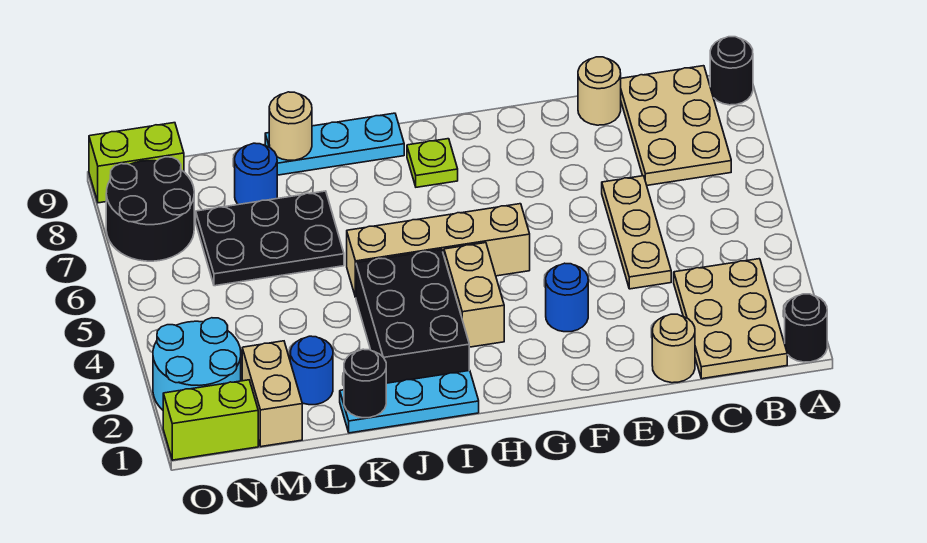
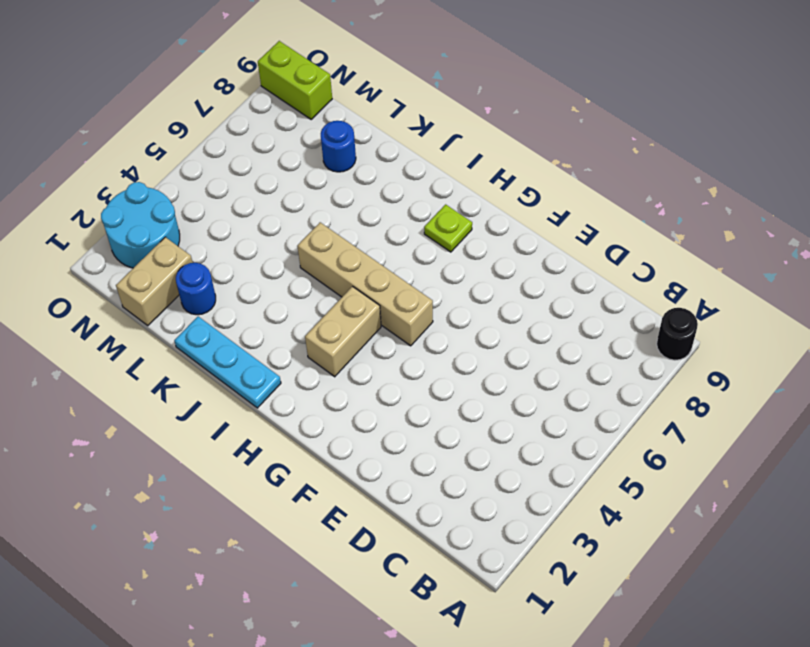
none -> black 1x1 round brick [785,294,827,362]
none -> tan 2x3 plate [674,259,787,379]
none -> tan 2x3 plate [621,66,731,185]

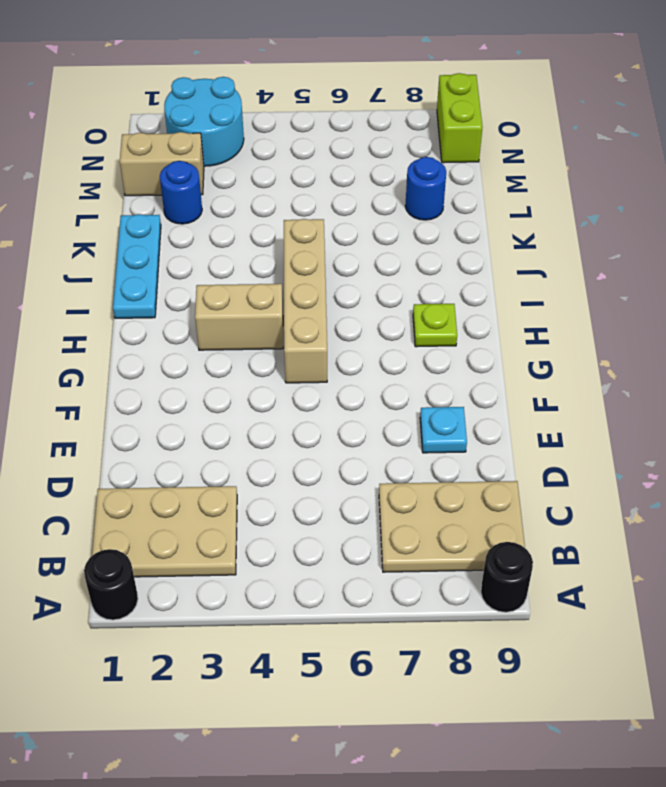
cyan 1x1 plate [420,407,467,453] -> none
none -> tan 1x1 round brick [652,314,695,383]
none -> tan 1x3 plate [602,176,671,289]
none -> tan 1x1 round brick [578,57,621,125]

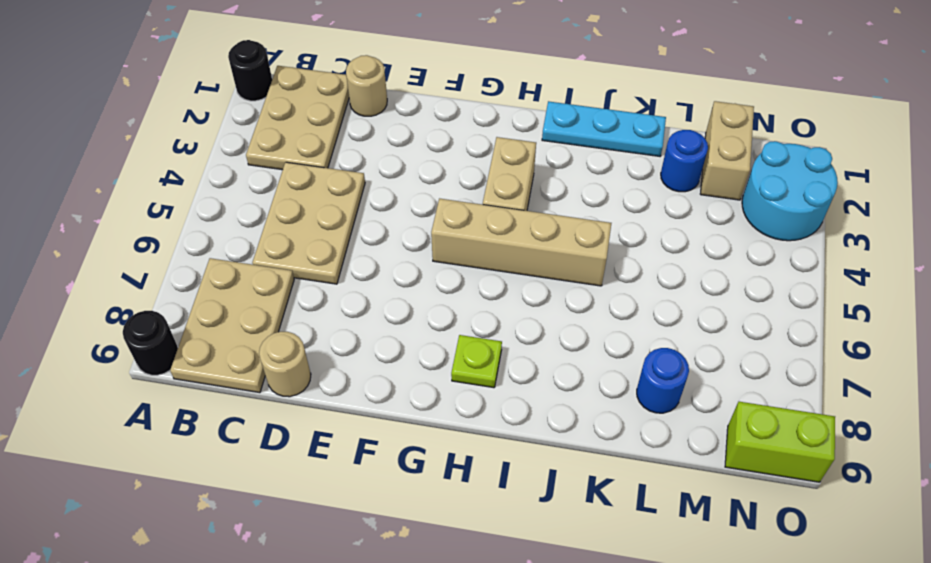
tan 2x3 plate [252,162,365,284] -> tan 1x3 plate [602,176,671,289]
none -> blue 1x1 round brick [546,263,588,332]
none -> black 2x3 brick [356,249,469,383]
none -> cyan 1x3 plate [265,113,404,175]

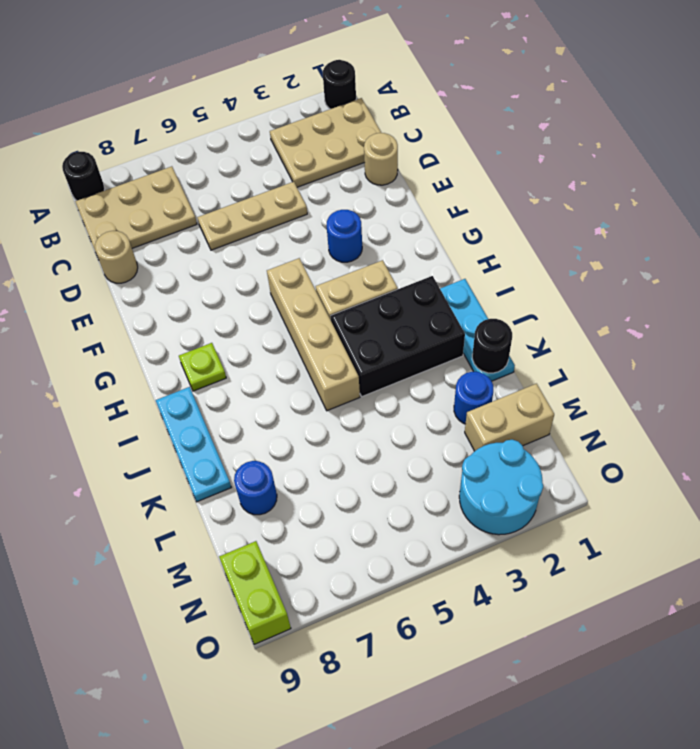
none -> black 2x3 plate [196,191,344,286]
none -> lime 1x2 brick [163,380,258,460]
none -> black 2x2 round brick [106,157,194,261]

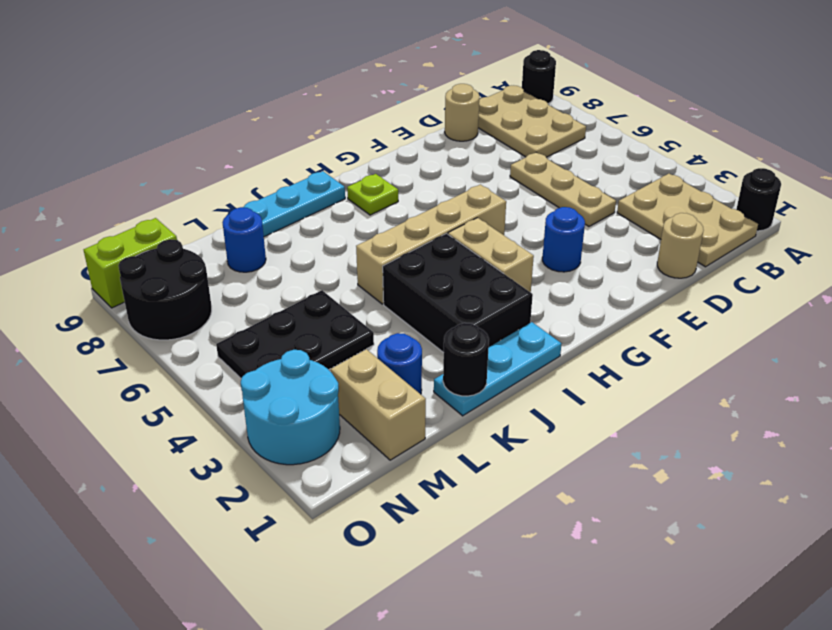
black 2x3 plate [216,290,374,379] -> black 2x3 plate moved to [196,191,344,286]
none -> lime 1x2 brick [163,380,258,460]
none -> tan 1x1 round brick [269,92,312,160]

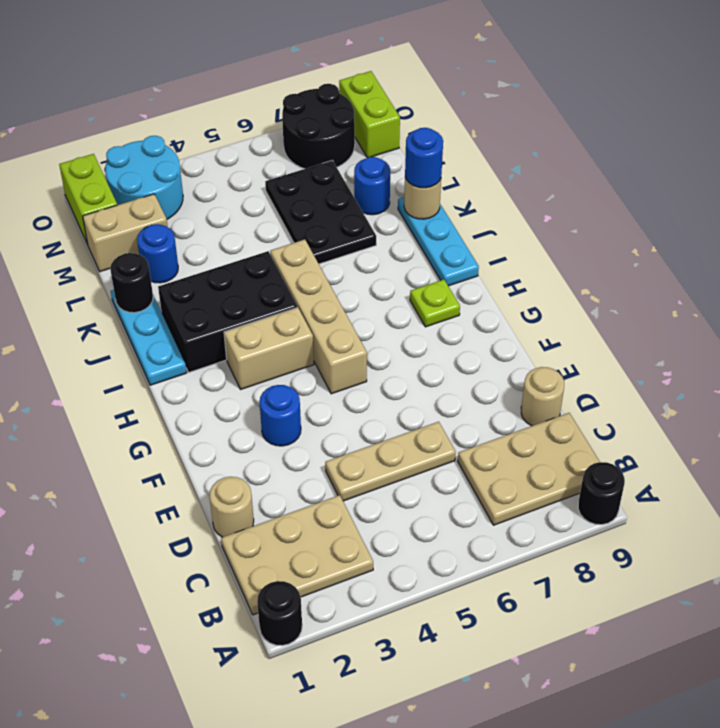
blue 1x1 round brick [405,128,443,188] -> none

